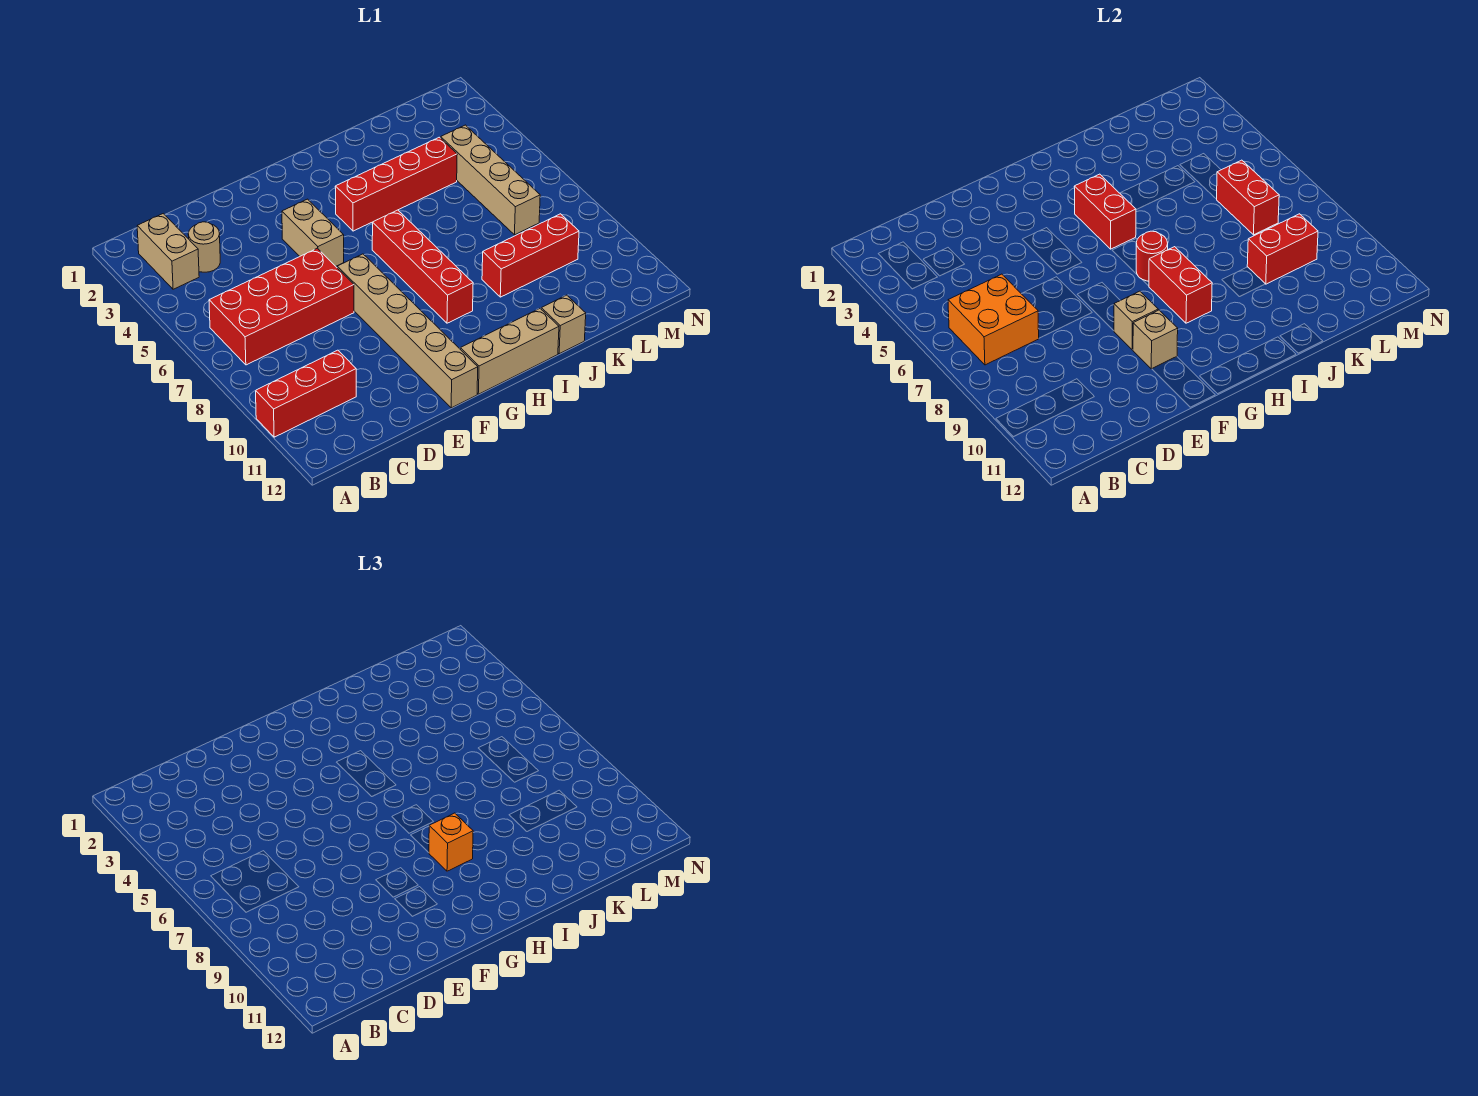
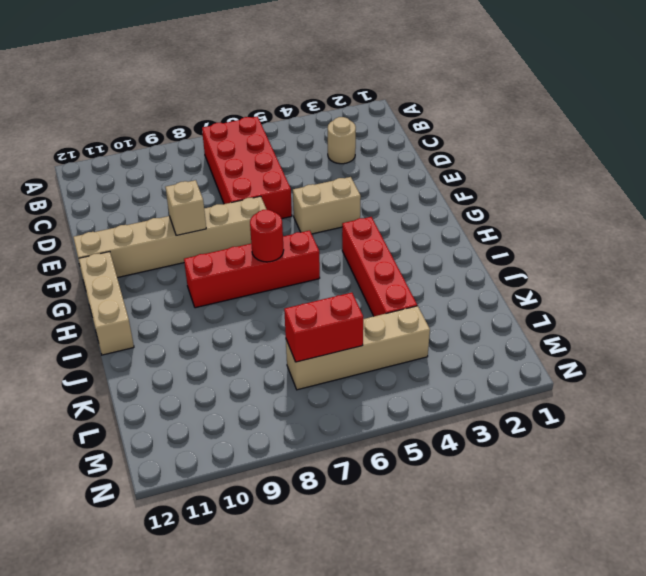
none -> red 1x3 brick [256,350,356,437]
none -> tan 1x2 brick [137,214,199,289]
none -> red 1x3 brick [482,214,579,297]

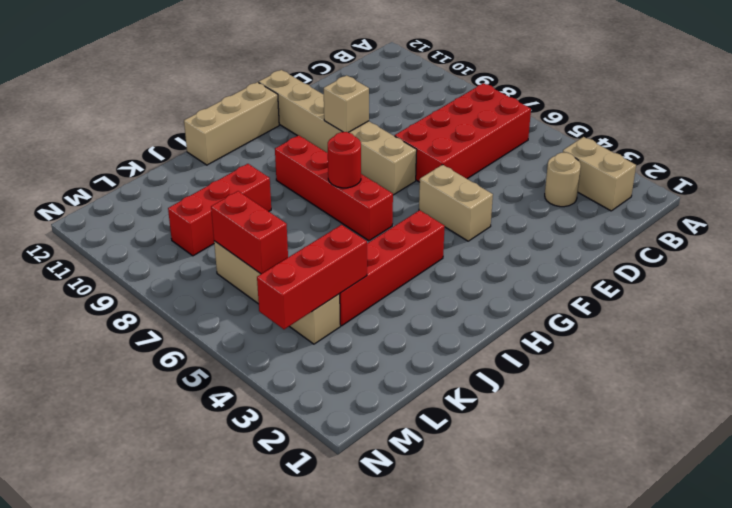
red 1x3 brick [257,225,367,329] -> red 1x3 brick moved to [256,350,356,437]
none -> tan 1x1 brick [541,295,586,354]
none -> orange 2x2 brick [948,274,1039,365]
none -> tan 1x1 brick [1133,310,1178,369]

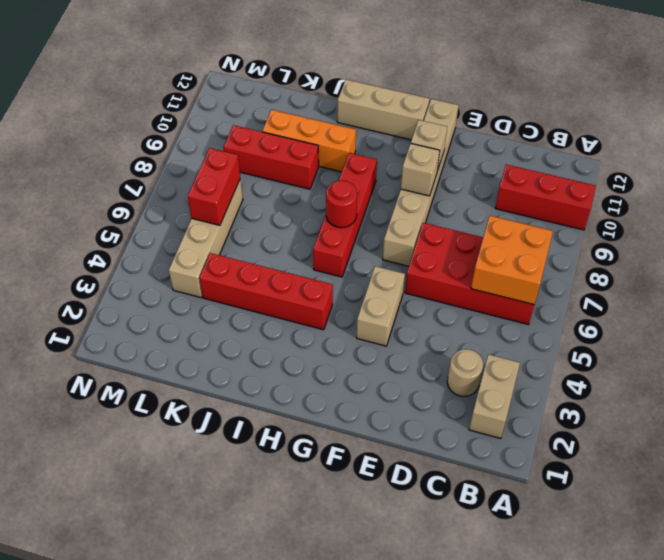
orange 1x3 brick [262,110,356,172] -> none
none -> tan 1x1 brick [541,295,586,354]
none -> red 1x2 brick [1074,174,1136,249]
none -> red 1x2 brick [1149,247,1212,323]

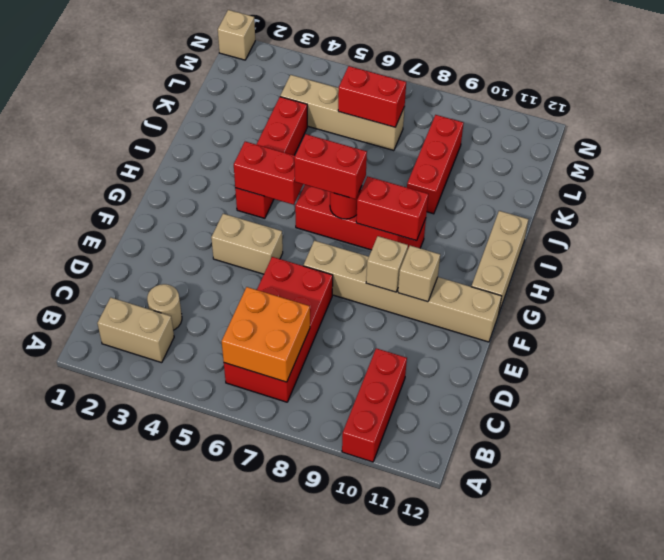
red 1x2 brick [294,134,367,199] -> red 1x2 brick turned to [1247,214,1318,284]
tan 1x1 brick [218,10,255,60] -> tan 1x1 brick moved to [541,295,586,354]
none -> orange 1x1 brick [429,813,473,871]

